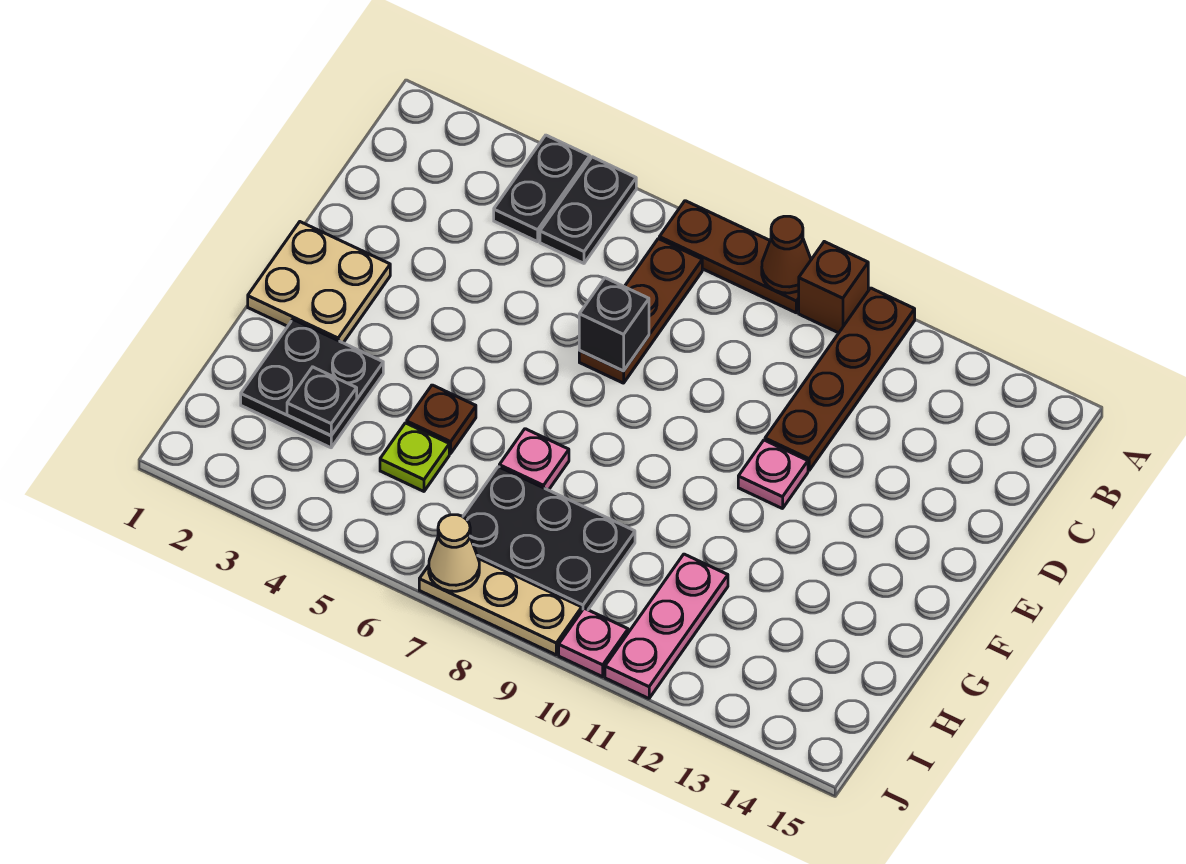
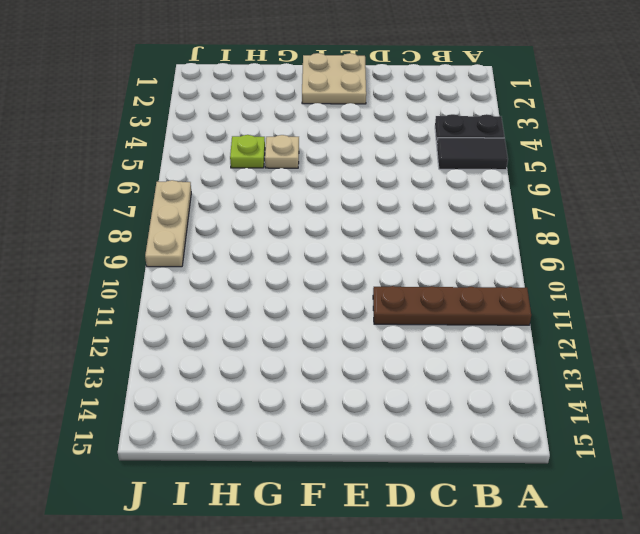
black 1x2 tile [437,138,508,170] -> black 1x2 plate [540,157,636,263]
tan 1x1 plate [265,135,299,168] -> brown 1x1 plate [407,385,476,453]
none -> brown 1x3 plate [659,201,799,313]
none -> brown 1x1 brick [799,242,868,333]
none -> brown 1x3 plate [579,239,702,383]

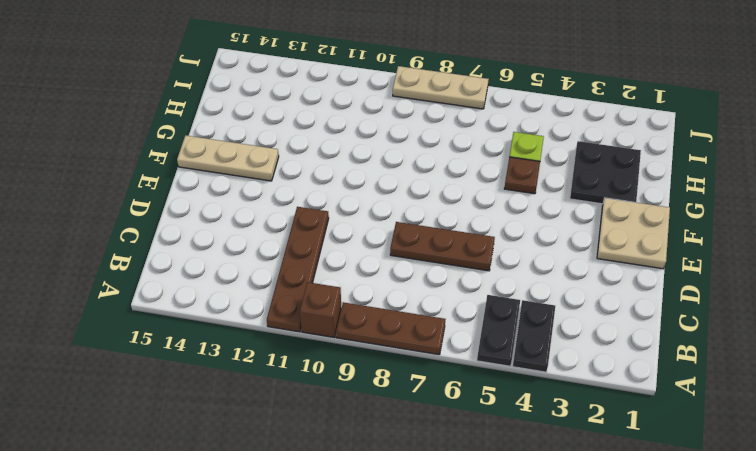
brown 1x3 plate [390,222,495,271] -> brown 1x3 plate turned to [579,239,702,383]
tan 1x3 plate [177,135,279,181] -> none
none -> pink 1x1 plate [738,440,808,509]
none -> pink 1x1 plate [499,429,569,490]
none -> black 2x3 plate [463,467,635,610]

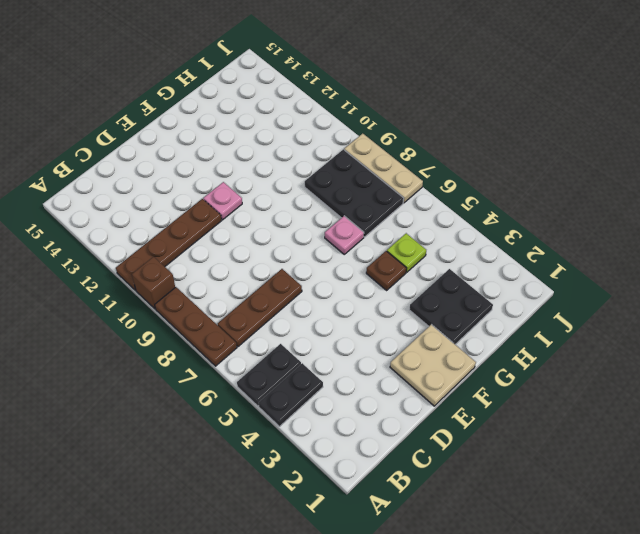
none -> pink 1x3 plate [605,554,728,698]
none -> pink 1x1 plate [559,608,628,677]
none -> brown 1x1 cone [762,216,811,293]

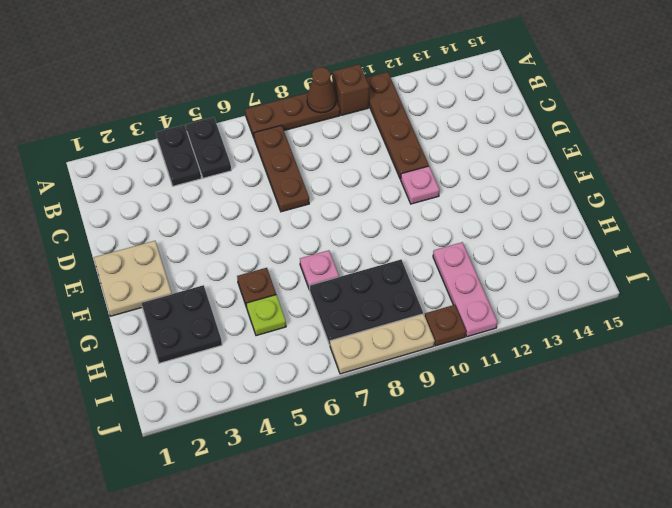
brown 1x1 plate [425,305,466,346] -> pink 1x1 plate [559,608,628,677]
none -> black 1x1 brick [579,278,649,371]
none -> black 1x1 plate [287,367,357,436]
none -> tan 1x1 cone [429,515,479,591]

